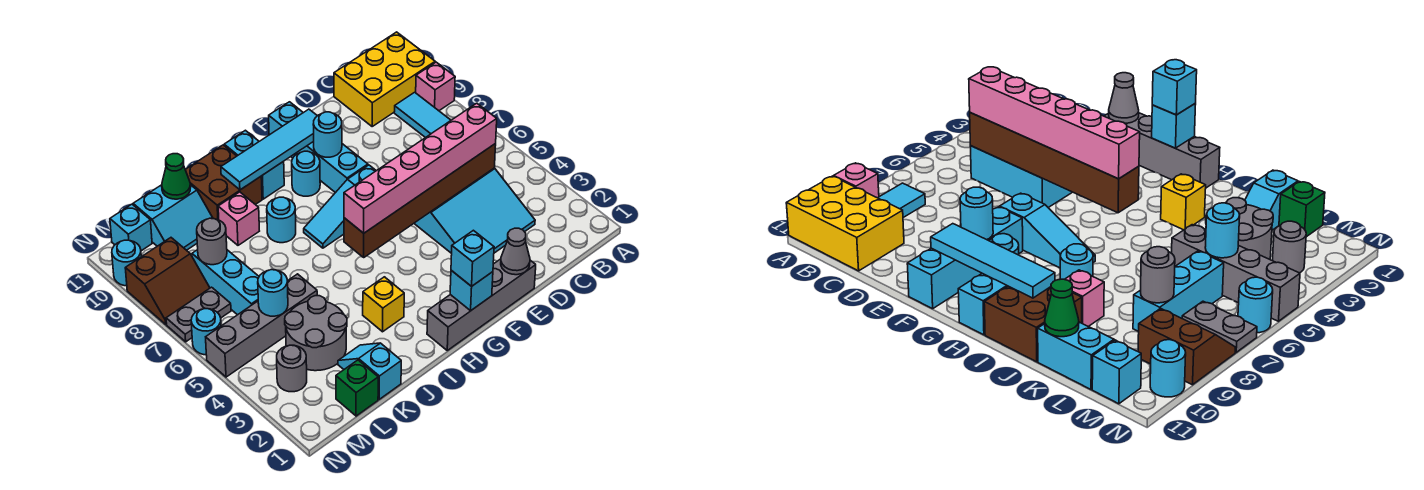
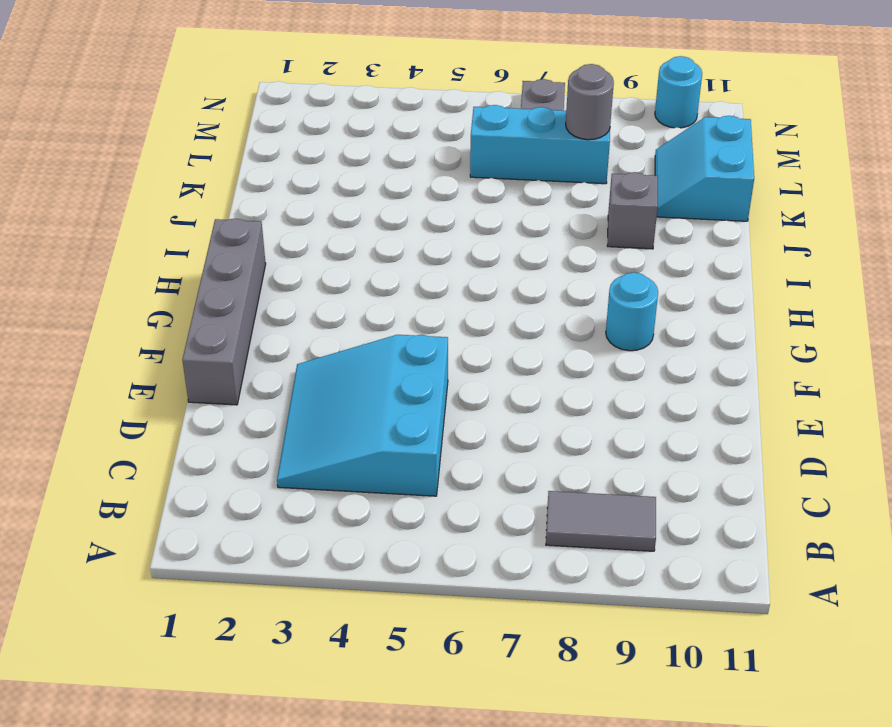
grey 1x2 tile [546,491,656,551] -> cyan 1x2 tile [394,92,451,138]
grey 1x1 brick [607,172,658,249] -> pink 1x1 brick [218,192,259,245]
none -> pink 1x1 brick [416,62,455,111]
none -> yellow 2x3 brick [334,32,435,126]
none -> cyan 1x3 slope [304,165,376,248]
none -> cyan 1x4 brick [269,102,368,193]

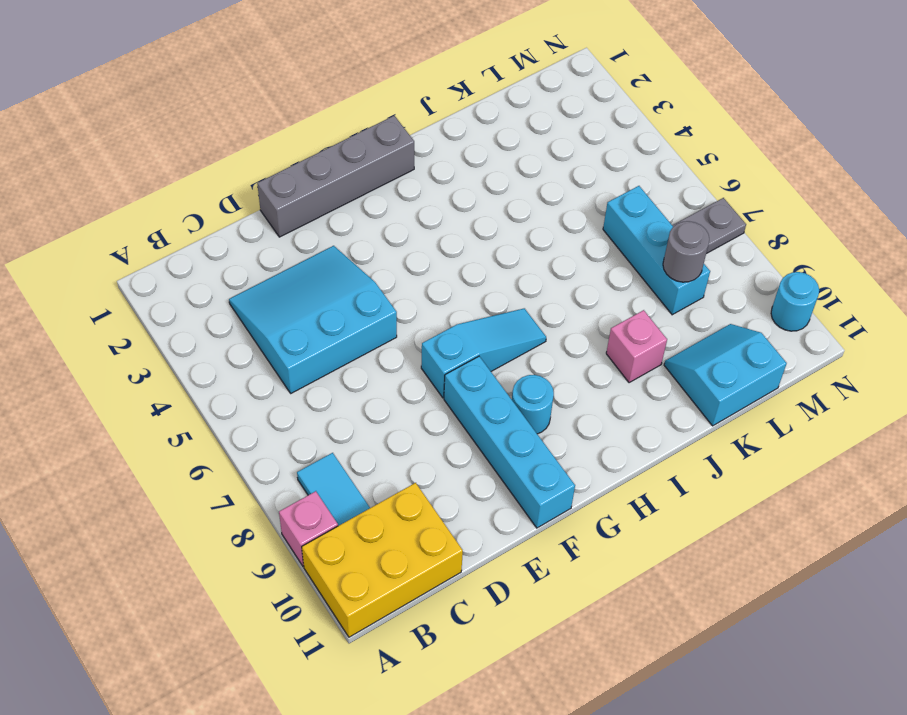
none -> cyan 1x2 brick [224,130,284,199]
none -> yellow 1x1 brick [363,277,404,332]
none -> cyan 1x1 round brick [267,197,296,243]
none -> brown 2x2 brick [185,145,262,220]

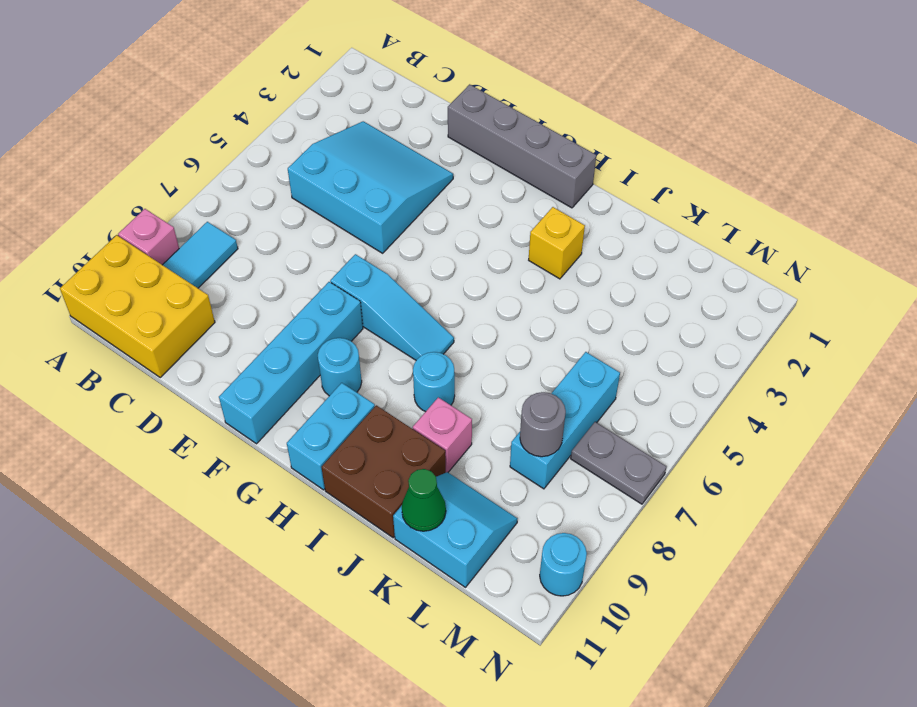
none -> cyan 1x2 slope [338,343,401,399]
none -> grey 2x2 round brick [285,296,347,371]
none -> grey 1x4 brick [206,274,317,377]
none -> green 1x1 brick [336,360,378,416]

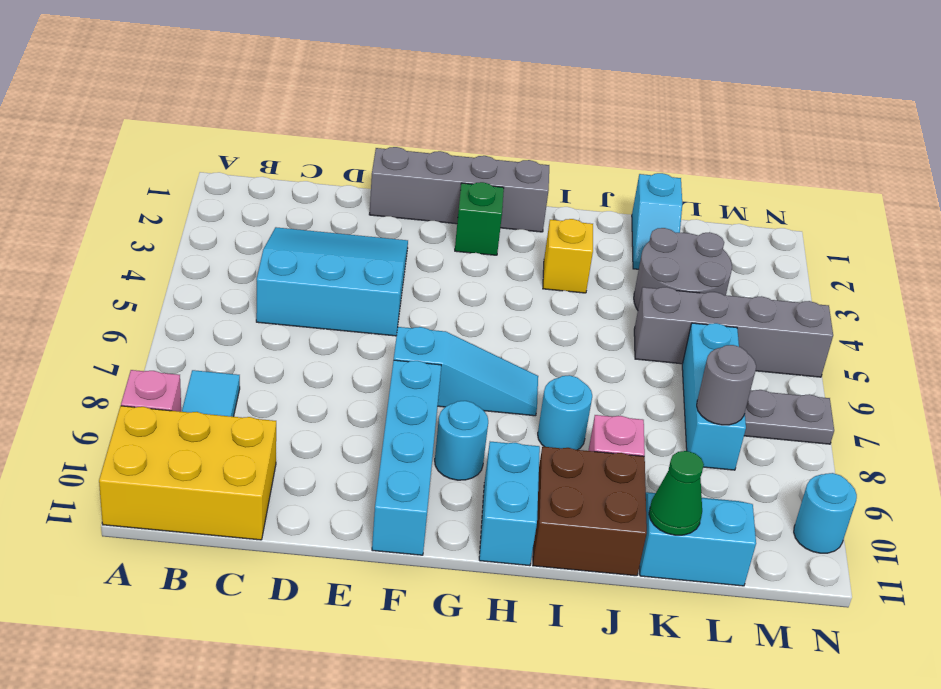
green 1x1 brick [455,182,504,255] -> green 1x1 brick moved to [336,360,378,416]
none -> grey 1x1 round brick [277,345,307,392]
none -> brown 2x2 slope [125,238,210,324]
none -> cyan 1x1 brick [110,204,152,251]
none -> cyan 1x1 round brick [191,309,221,355]

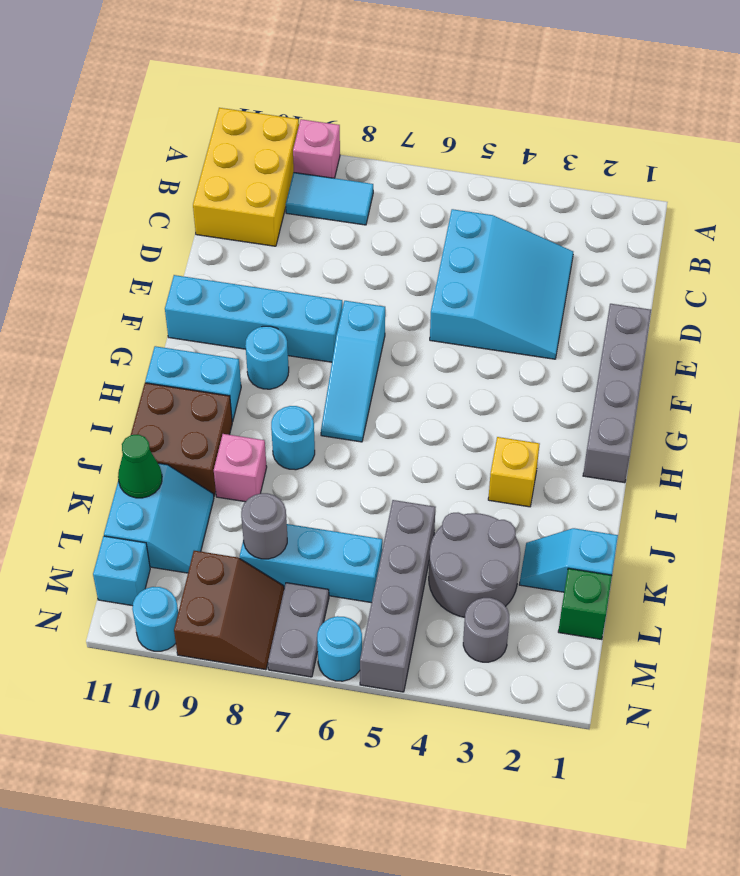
none -> brown 1x6 brick [344,144,496,257]
none -> grey 1x1 cone [501,228,530,275]
none -> cyan 1x1 round brick [313,112,342,157]
none -> cyan 1x4 tile [221,109,317,190]

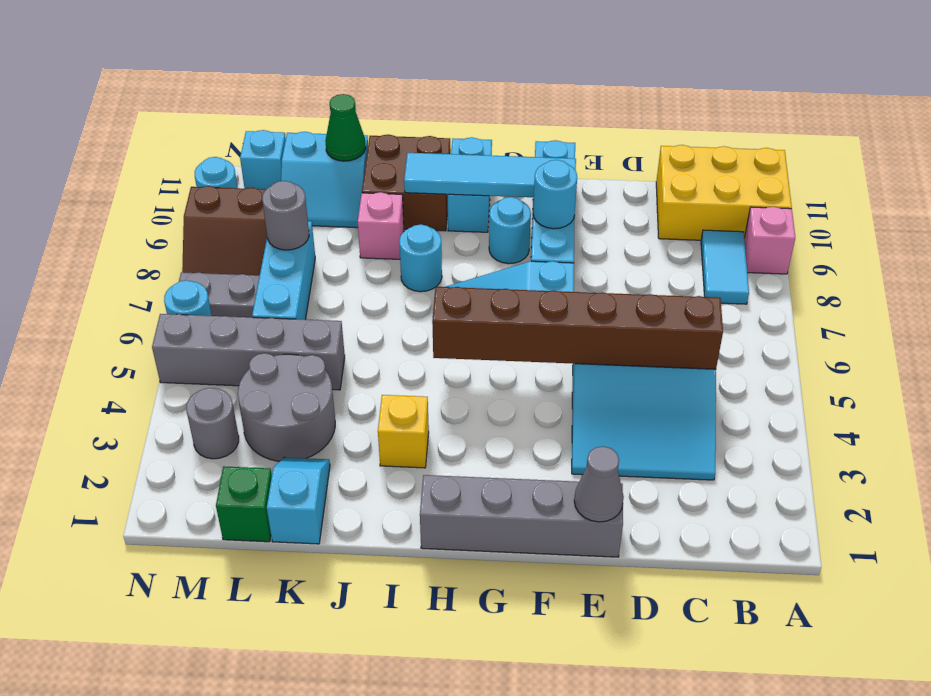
none -> cyan 1x1 brick [450,270,493,311]
none -> cyan 1x1 round brick [258,270,288,316]
none -> pink 1x6 brick [344,103,497,233]
none -> cyan 1x1 brick [451,230,494,286]

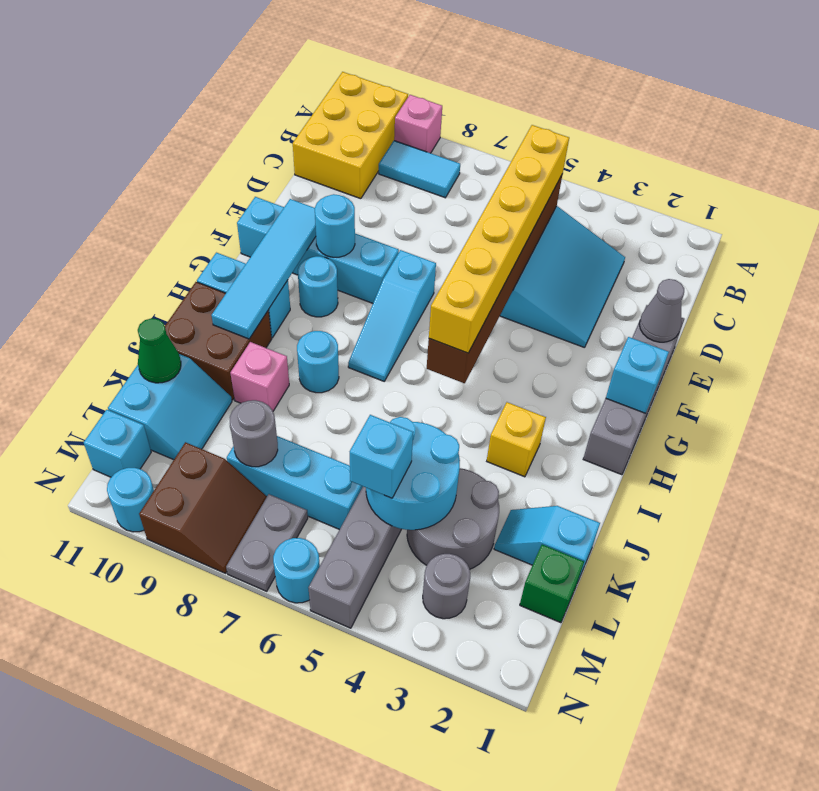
yellow 1x6 brick [429,125,569,353] -> pink 1x6 brick [344,103,497,233]
cyan 2x2 round brick [366,417,460,530] -> cyan 1x1 round brick [258,270,288,316]
cyan 1x1 brick [350,415,413,498] -> cyan 1x1 brick moved to [451,230,494,286]

